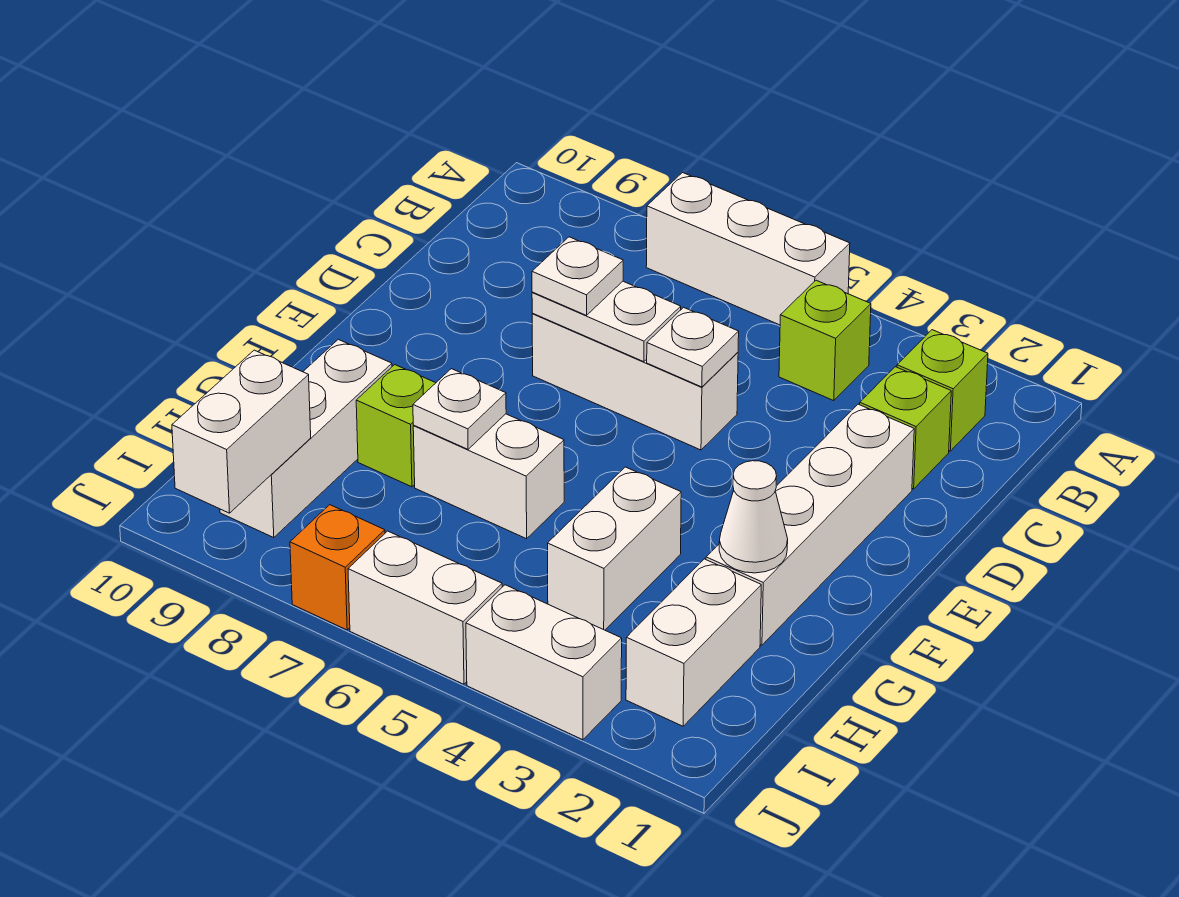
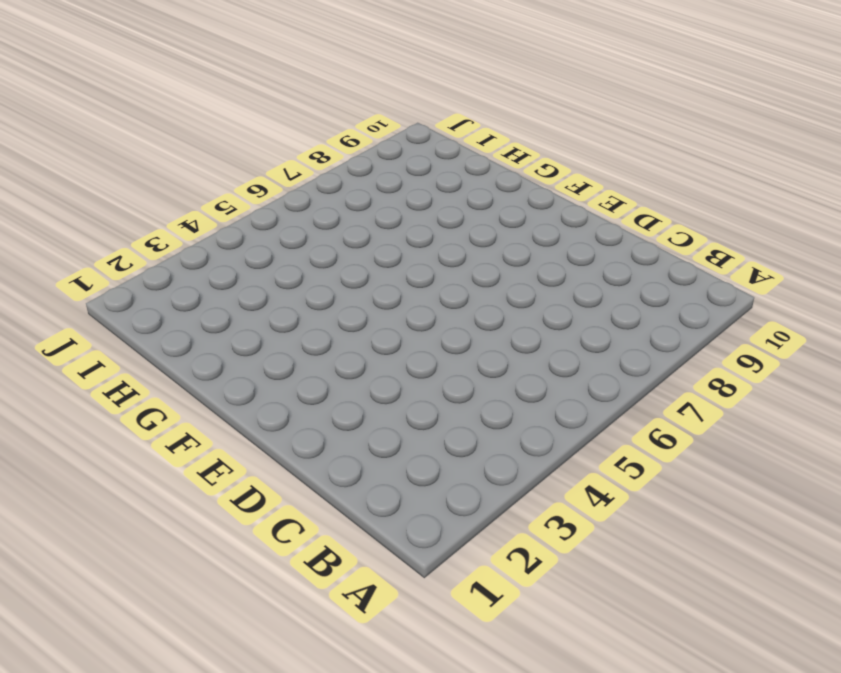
none -> white 1x3 brick [646,173,850,325]
none -> lime 1x1 brick [897,330,988,451]
none -> lime 1x1 brick [779,280,871,401]

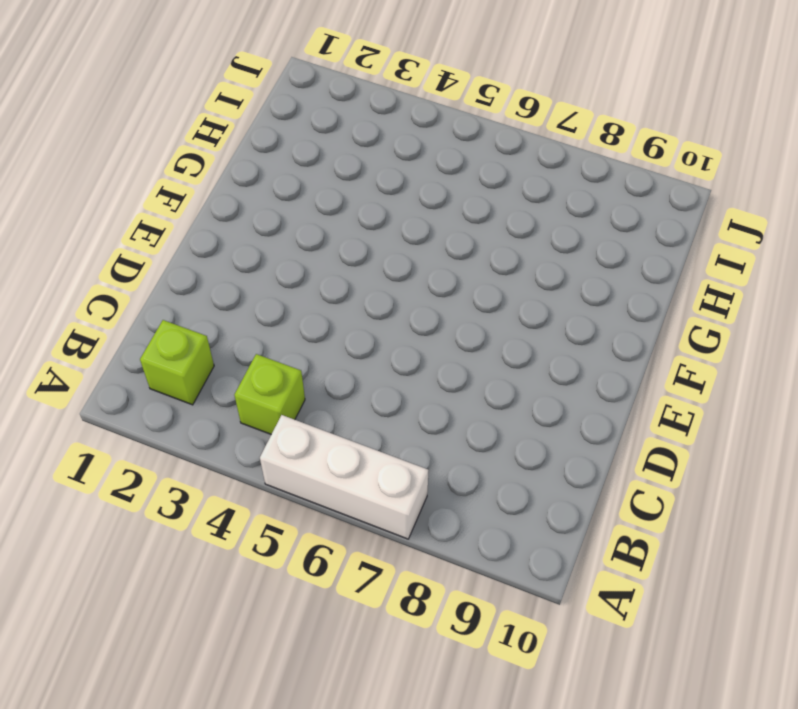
none -> lime 1x1 brick [860,367,951,489]
none -> white 1x4 brick [706,404,914,645]
none -> white 1x3 brick [532,314,738,450]

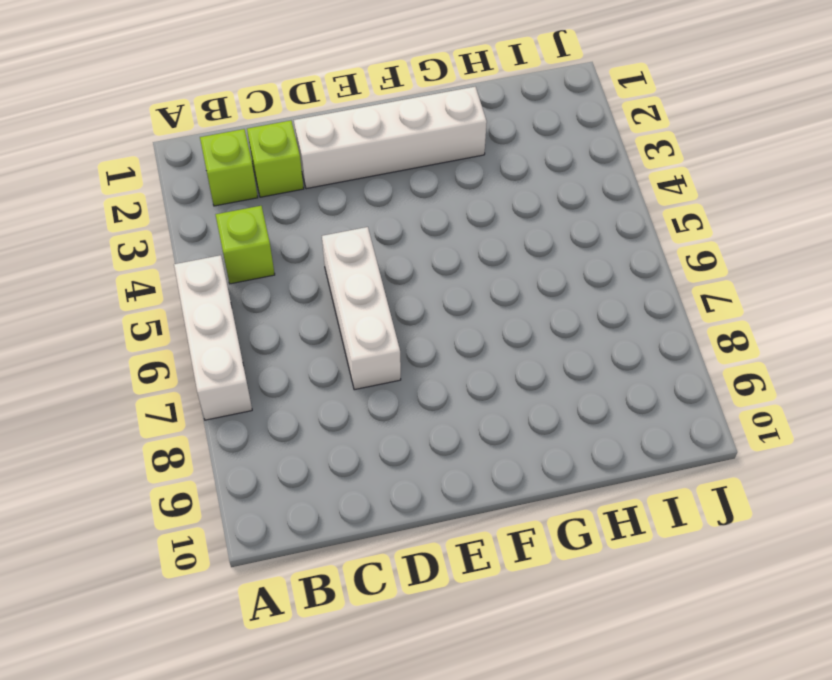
none -> white 1x2 brick [548,467,681,630]
none -> white 1x2 brick [413,414,564,539]
none -> lime 1x1 brick [356,365,435,487]

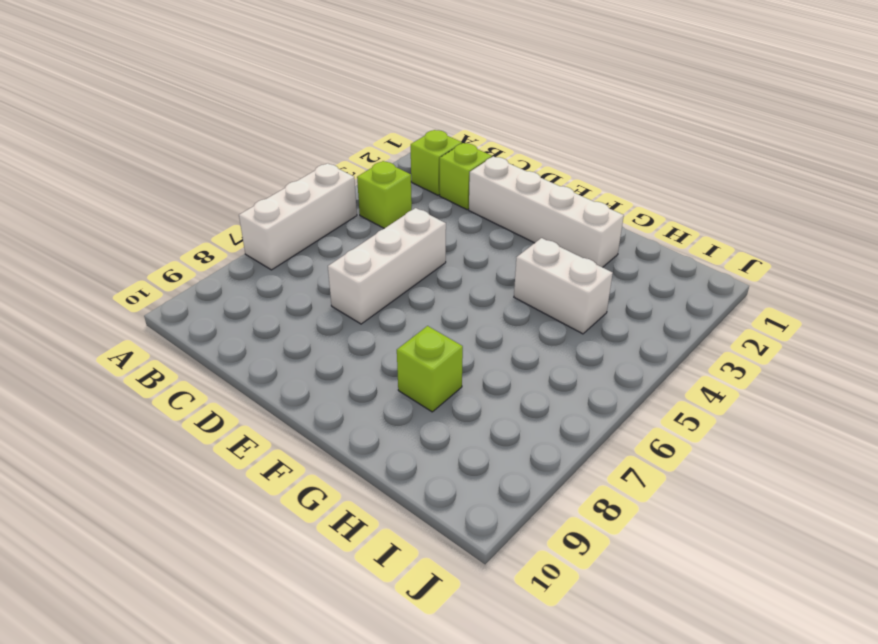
none -> white 1x2 brick [413,414,564,539]
none -> white 1x3 brick [220,339,392,538]
none -> white 1x2 brick [626,559,761,726]

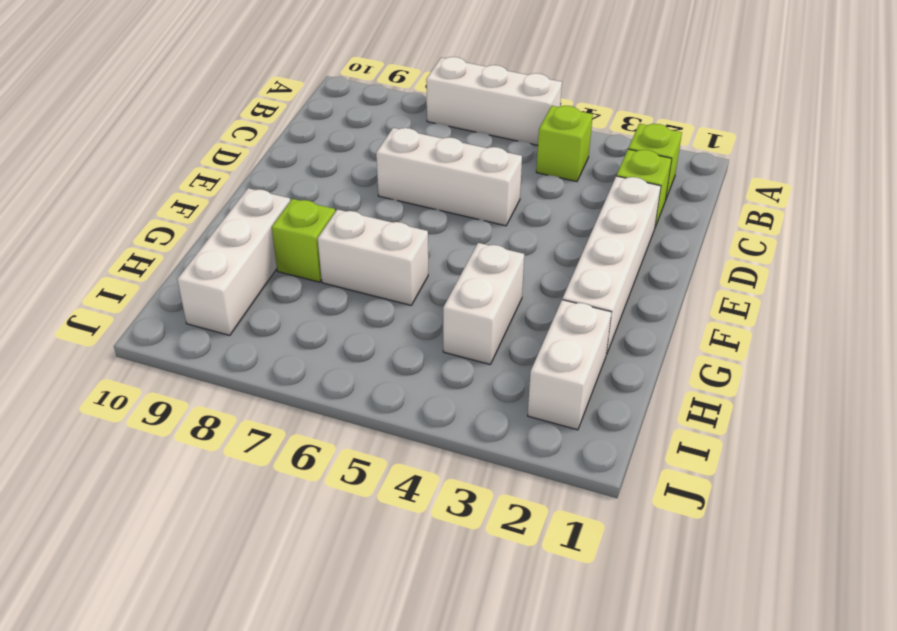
none -> white 1x2 brick [466,585,622,740]
none -> white 1x2 brick [348,531,502,684]
none -> orange 1x1 brick [290,505,385,630]

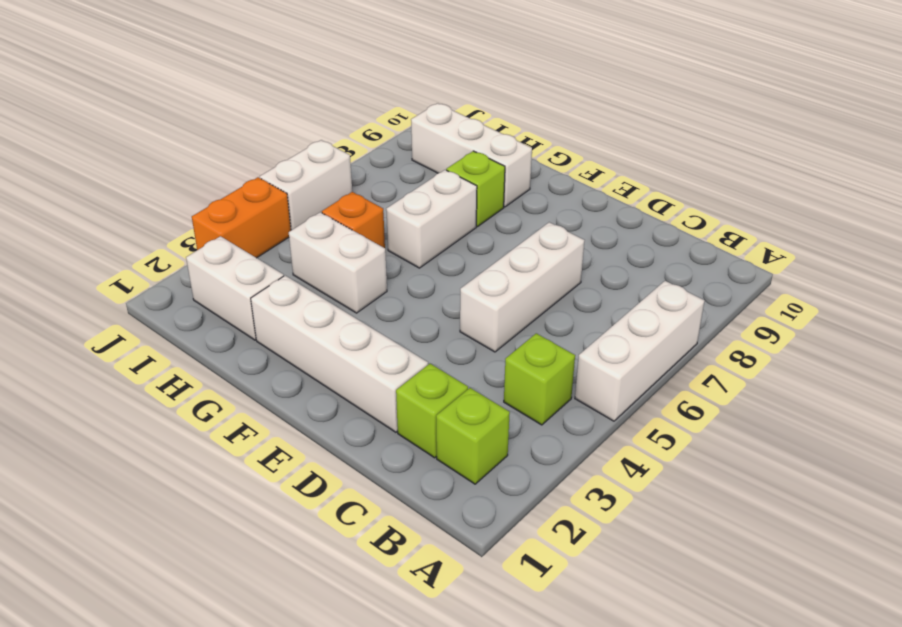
orange 1x1 brick [322,192,385,248] -> orange 1x1 brick moved to [290,505,385,630]
orange 1x2 brick [192,177,291,258] -> white 1x2 brick [466,585,622,740]
none -> white 1x1 plate [647,307,739,387]
none -> white 1x2 plate [532,281,681,362]
none -> white 1x1 cone [719,461,788,573]

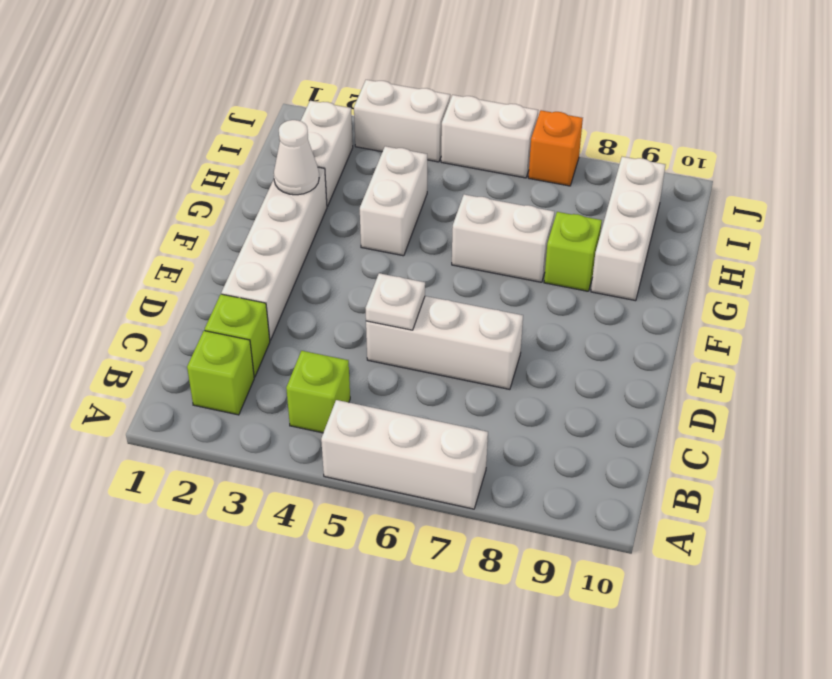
none -> white 1x2 plate [532,281,681,362]
none -> white 1x1 plate [413,369,506,449]
none -> white 1x2 brick [172,350,311,513]

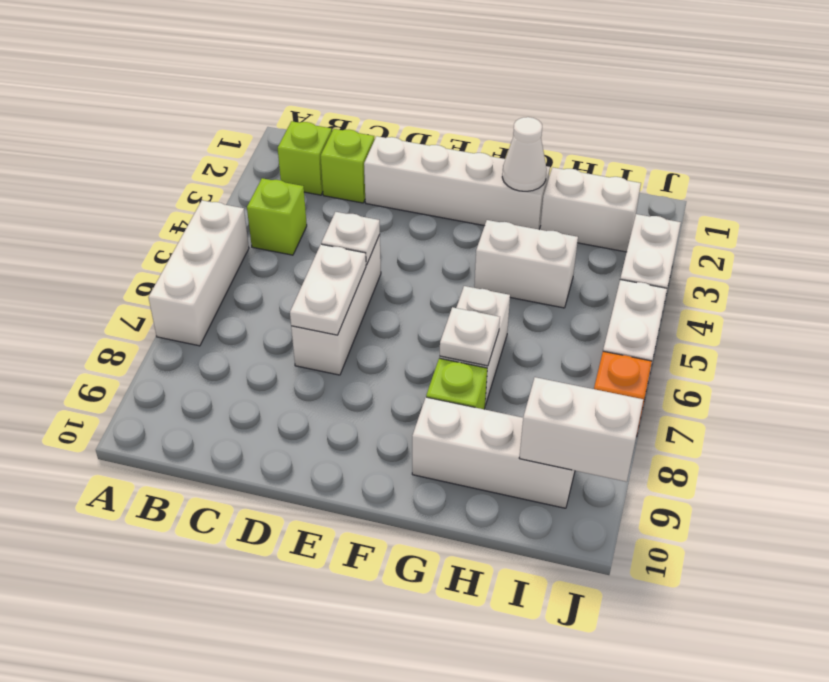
none -> white 1x1 plate [532,237,623,315]

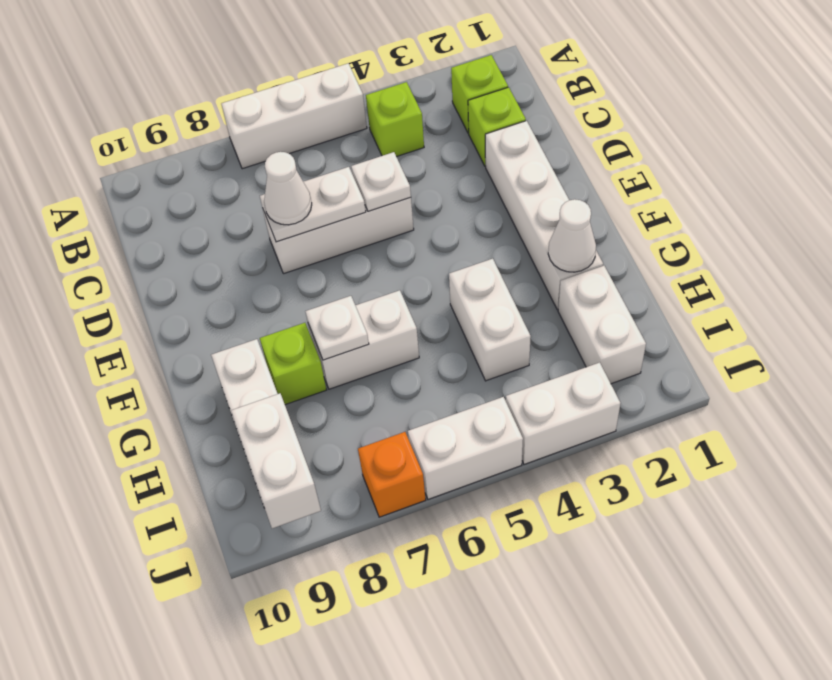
white 1x1 cone [264,152,312,225] -> white 1x1 plate [532,237,623,315]

